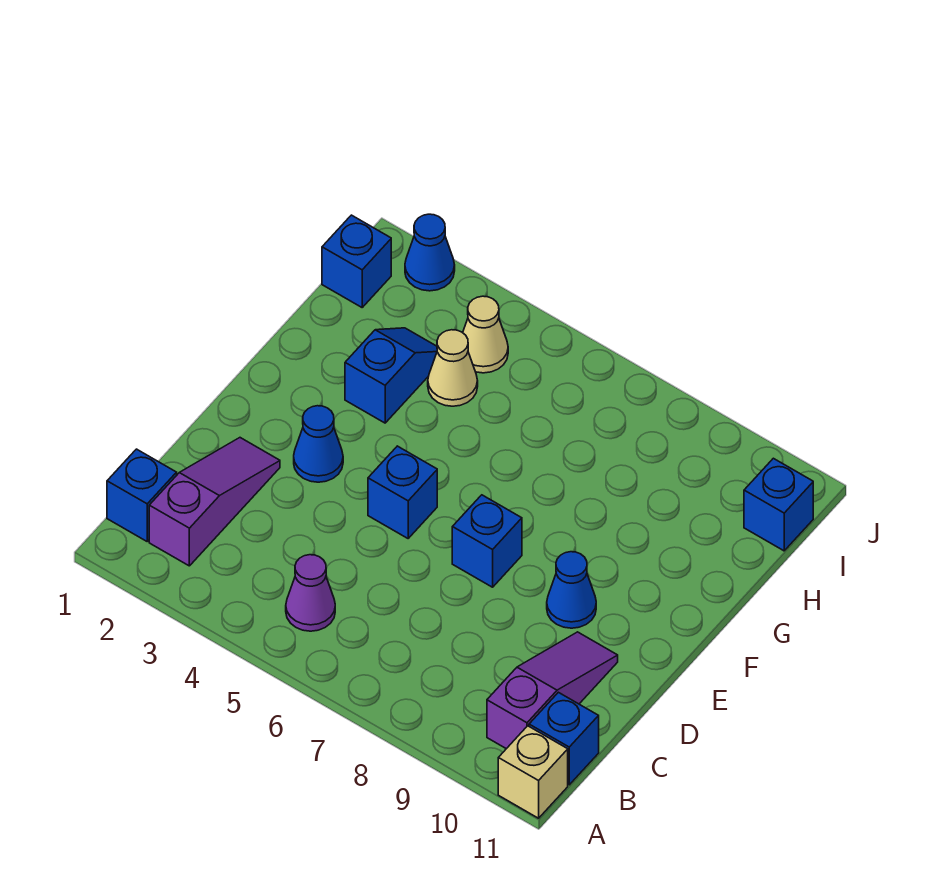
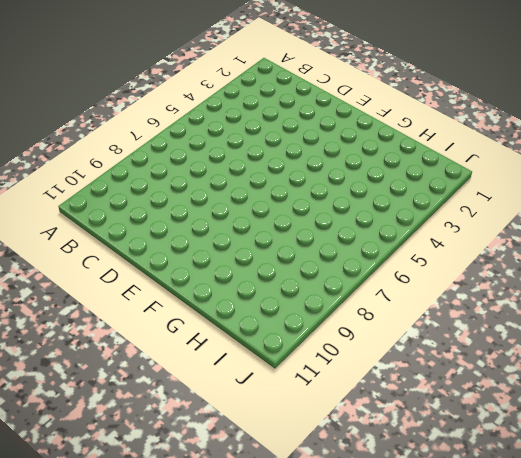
none -> tan 1x1 brick [498,726,568,818]
none -> blue 1x1 brick [107,449,177,541]
none -> purple 1x3 slope [149,438,280,566]

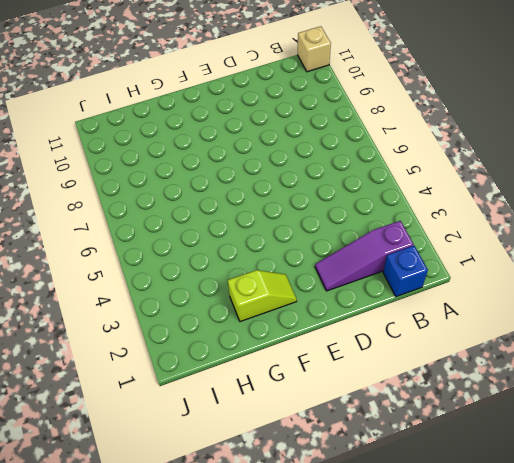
lime 1x2 slope [228,270,297,322] -> none
none -> purple 1x1 cone [286,555,335,631]
none -> purple 1x3 slope [487,632,618,749]
none -> blue 1x1 brick [529,692,599,785]

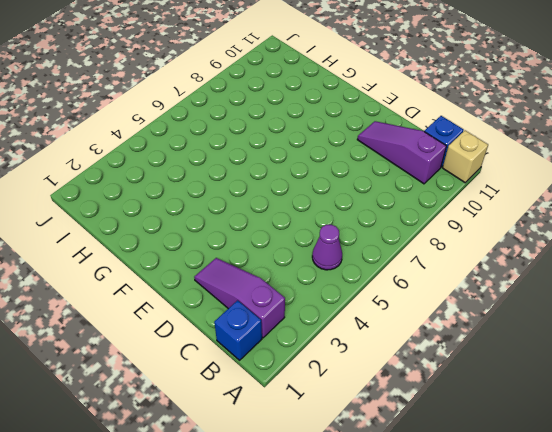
none -> blue 1x1 cone [294,406,343,482]
none -> blue 1x1 brick [368,446,437,538]
none -> blue 1x1 brick [452,495,522,587]

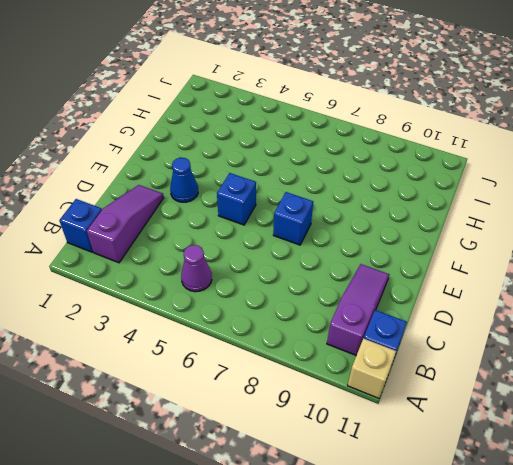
none -> blue 1x1 cone [547,552,596,628]
none -> blue 1x2 slope [345,328,437,423]
none -> tan 1x1 cone [428,330,478,406]

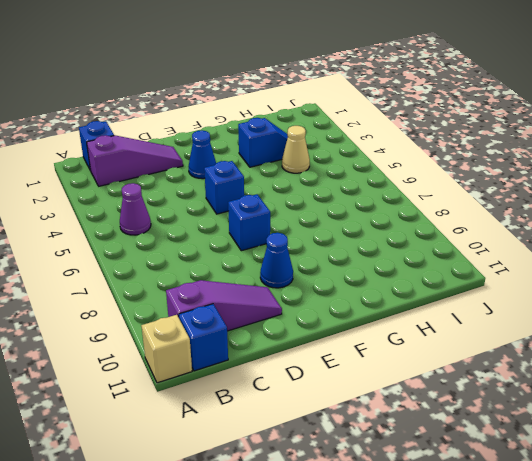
none -> blue 1x1 brick [322,215,391,307]
none -> tan 1x1 cone [463,296,508,373]
none -> blue 1x1 brick [744,458,813,551]

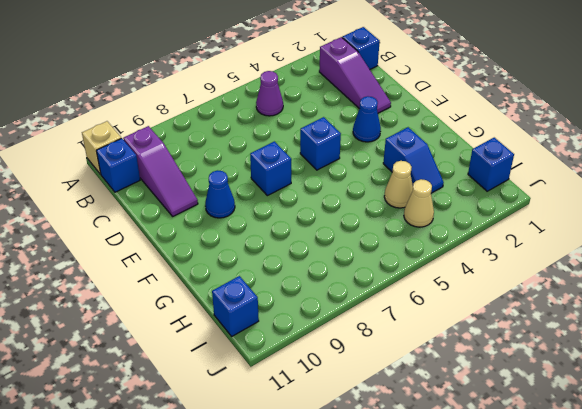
none -> blue 1x1 cone [405,214,455,291]

